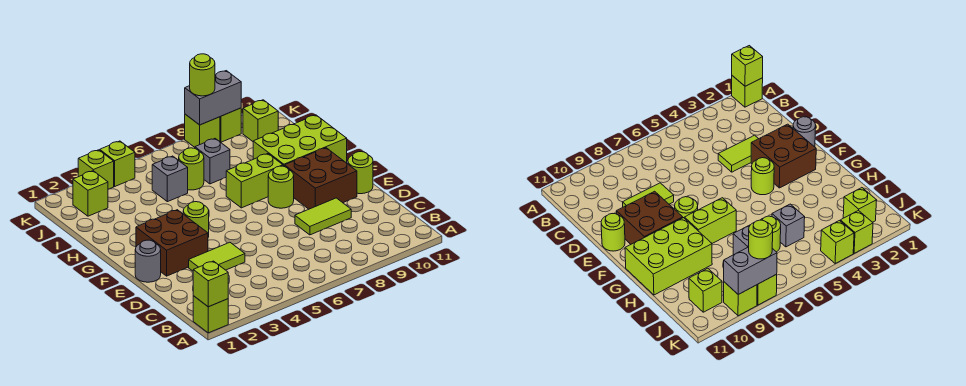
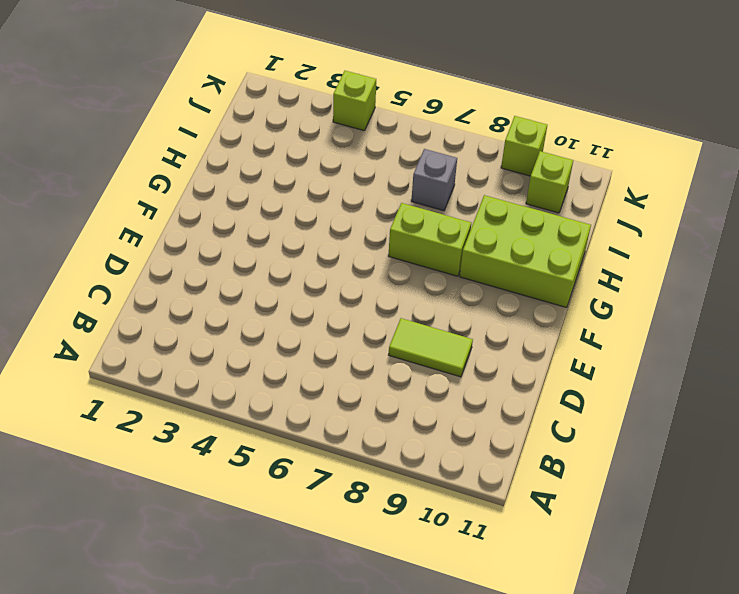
none -> lime 1x1 brick [193,296,228,333]
none -> lime 1x2 tile [189,242,245,271]
none -> grey 1x1 round brick [135,240,161,282]

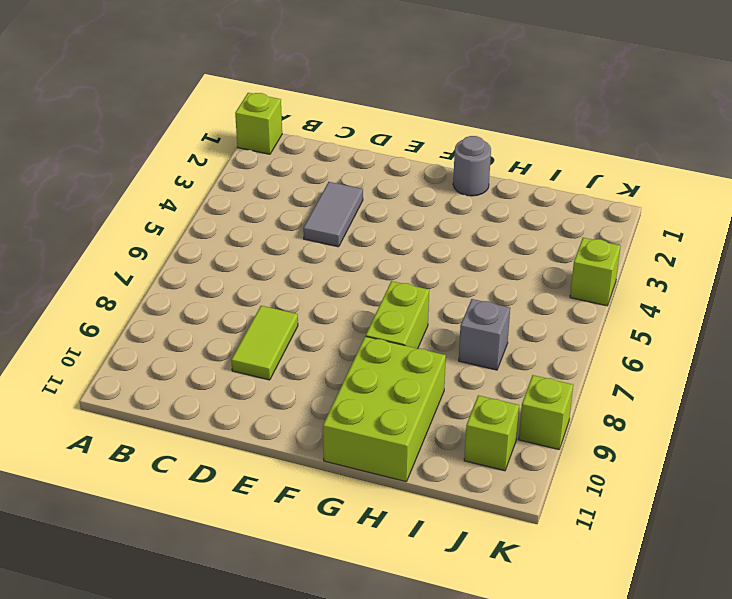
grey 1x2 tile [303,182,363,247] -> lime 1x2 tile [189,242,245,271]
grey 1x1 round brick [453,136,491,196] -> grey 1x1 round brick moved to [135,240,161,282]
none -> brown 2x2 brick [136,210,208,276]
none -> brown 2x2 brick [285,148,357,209]
none -> lime 1x1 round brick [348,152,373,194]

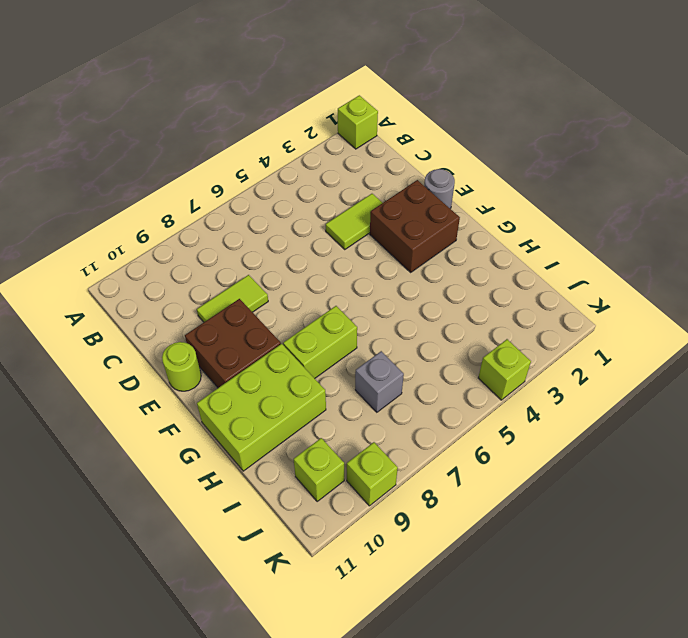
none -> lime 1x1 round brick [183,202,209,237]
none -> lime 1x1 round brick [268,166,294,208]
none -> grey 1x1 brick [152,156,188,202]

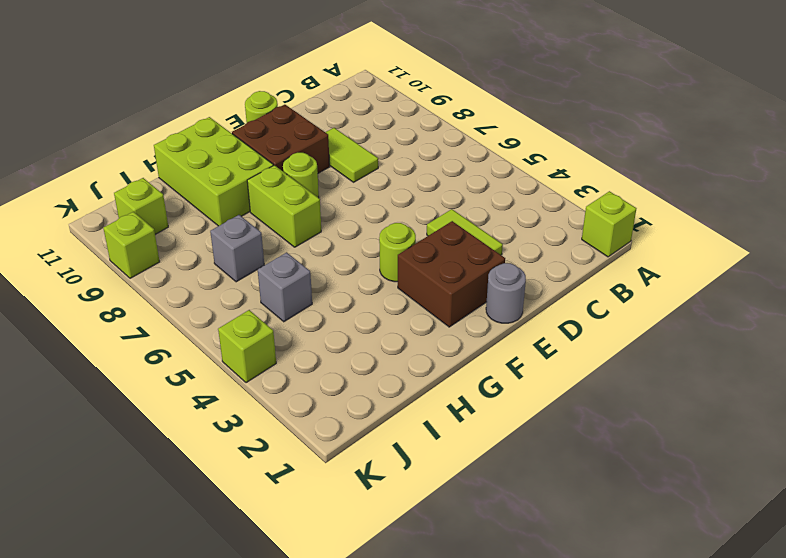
none -> lime 1x1 round brick [179,148,204,190]
none -> lime 1x1 brick [73,171,108,216]
none -> lime 1x1 brick [78,150,114,189]

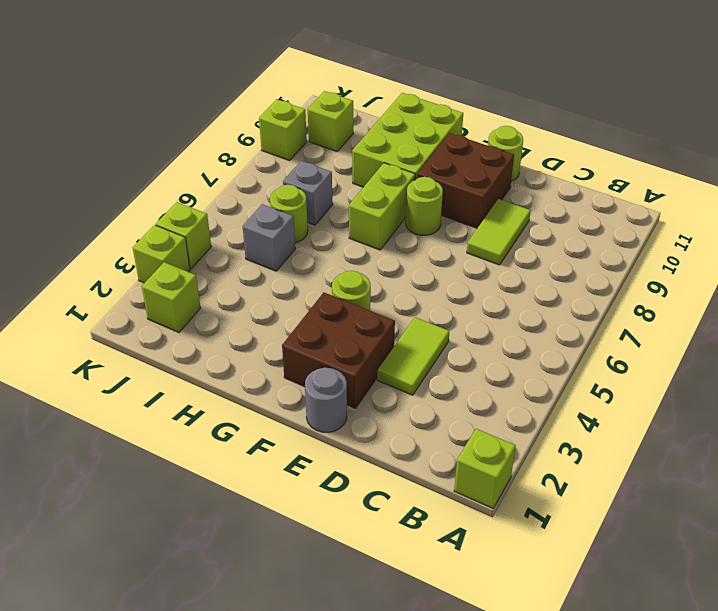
none -> lime 1x1 brick [185,114,220,147]
none -> lime 1x1 brick [193,261,228,307]
none -> grey 1x2 brick [185,71,241,125]

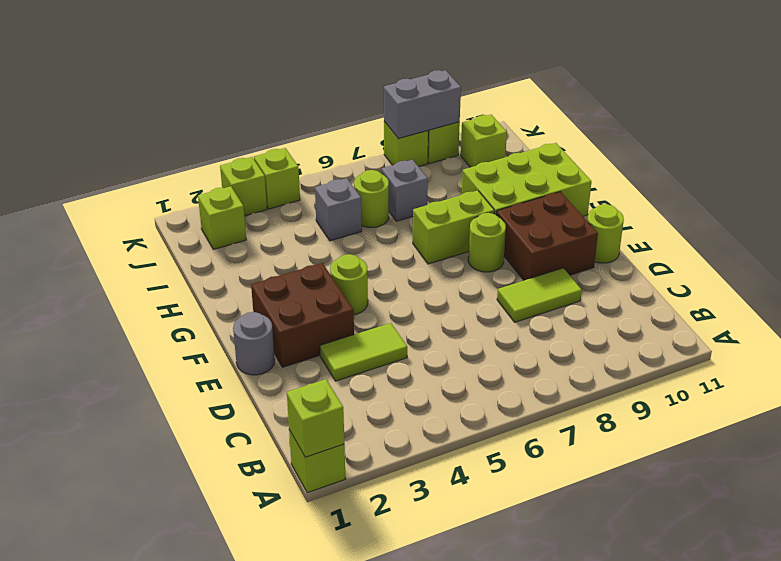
none -> lime 1x1 round brick [190,54,215,96]

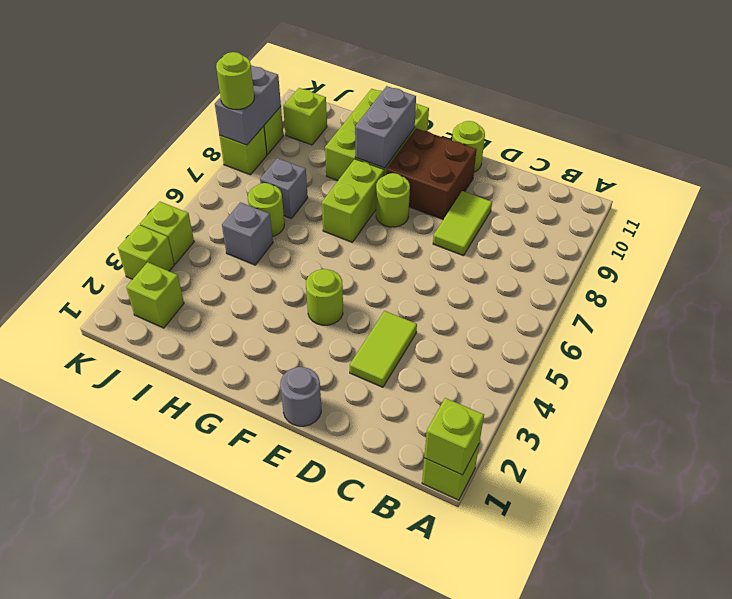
grey 1x2 brick [355,86,416,168] -> none
none -> brown 2x2 brick [136,210,208,276]

